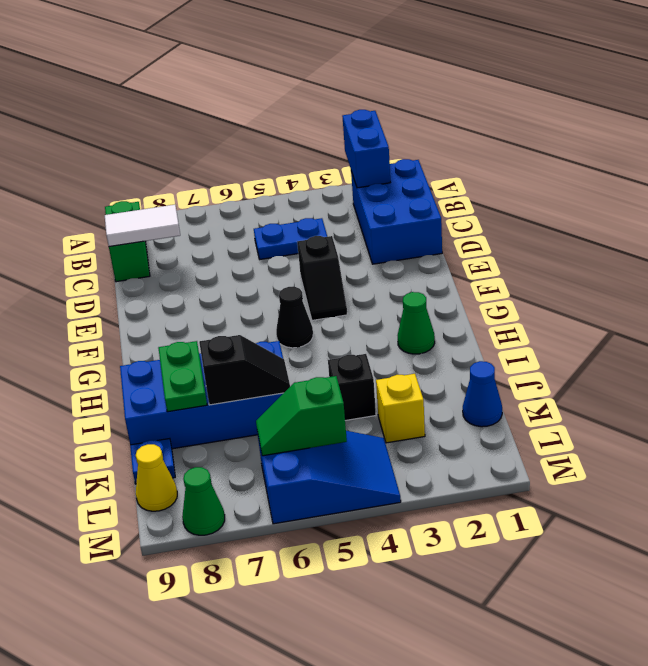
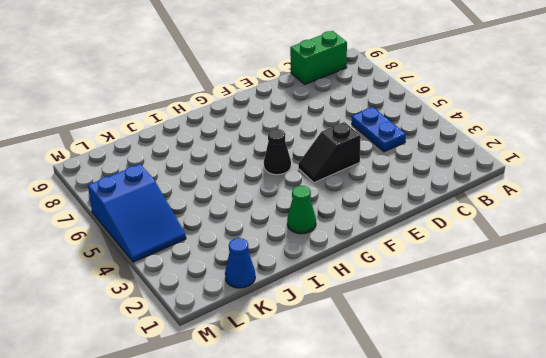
none -> blue 2x3 brick [351,159,442,264]
none -> blue 2x4 brick [120,341,283,449]
none -> black 1x1 brick [328,354,376,421]

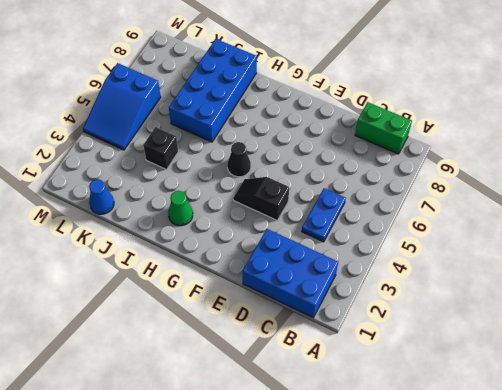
none -> yellow 1x1 brick [376,374,425,443]
none -> blue 1x1 plate [130,439,175,484]
none -> yellow 1x1 cone [136,444,177,511]

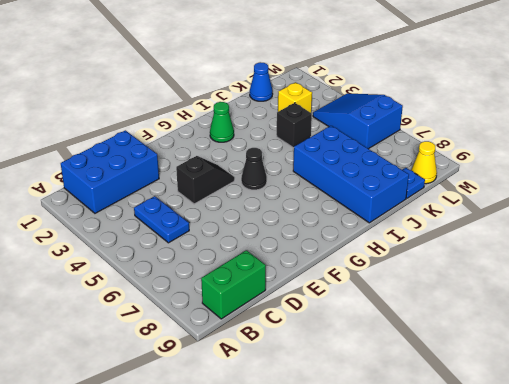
none -> green 1x1 cone [182,467,225,535]
none -> blue 1x2 brick [342,110,390,188]
none -> white 1x2 tile [105,205,180,246]

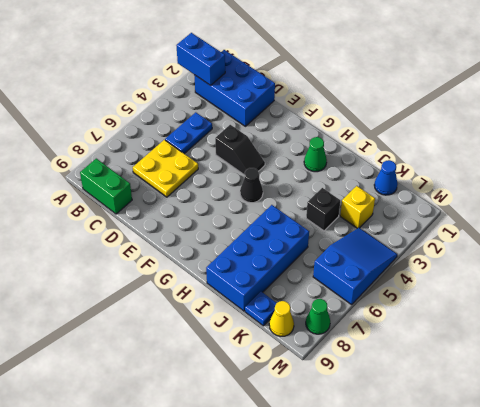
yellow 2x2 plate [133,140,198,197] -> none
none -> white 1x2 tile [105,205,180,246]
none -> green 1x2 plate [158,341,207,412]
none -> black 1x2 slope [199,335,290,405]

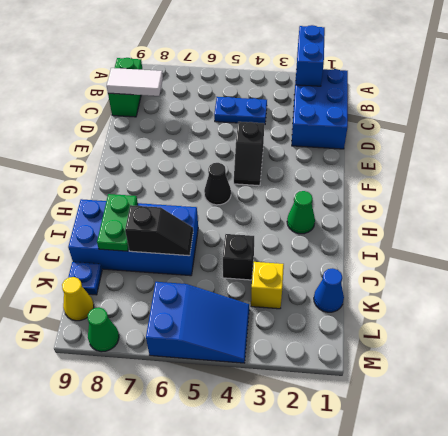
none -> green 1x2 slope [256,376,347,456]

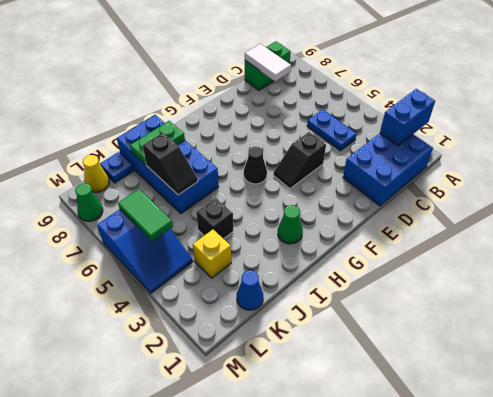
green 1x2 tile [118,189,173,241] -> green 1x2 slope [256,376,347,456]

